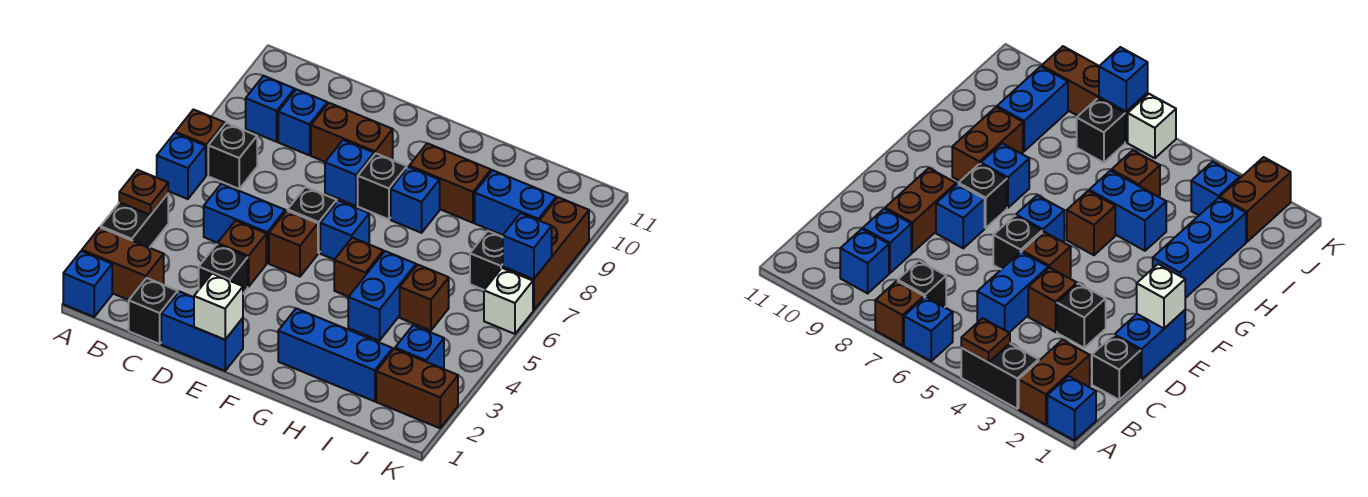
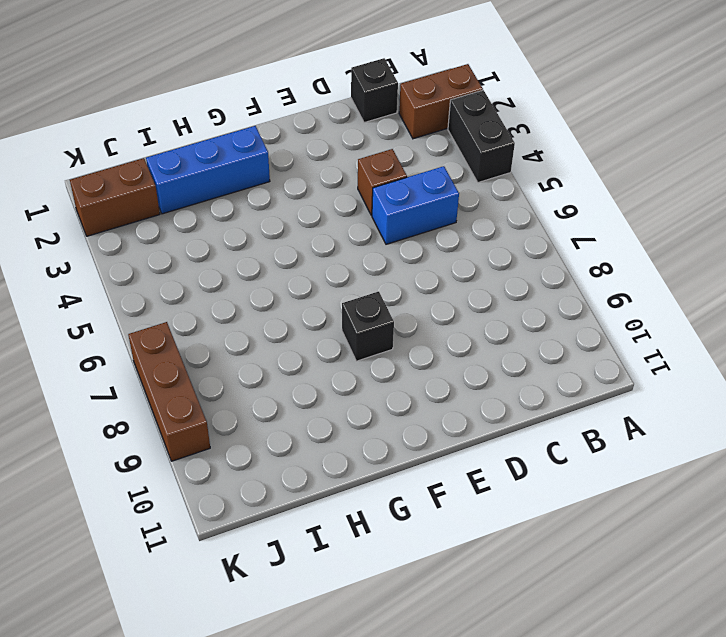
none -> blue 1x1 brick [63,251,112,317]
none -> blue 1x1 brick [157,133,206,199]
none -> brown 1x1 brick [176,110,224,175]
none -> black 1x1 brick [208,123,257,189]

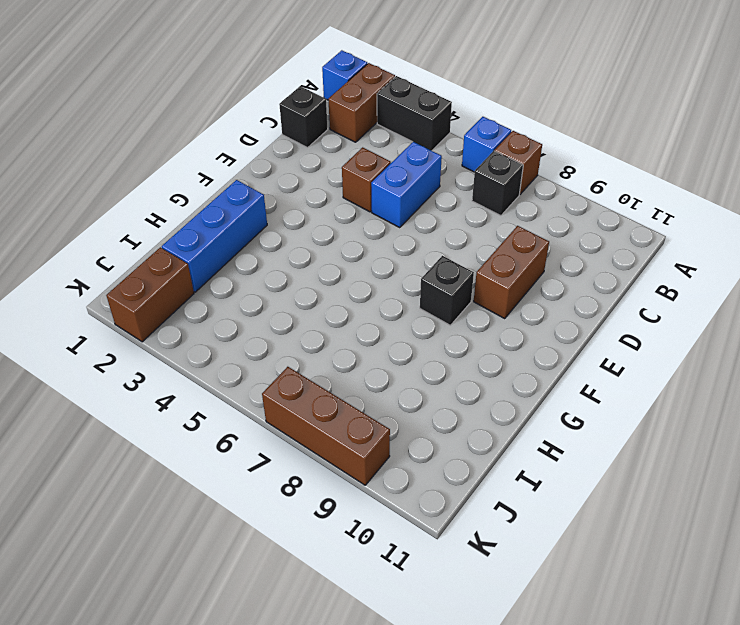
none -> blue 1x1 brick [246,76,295,142]
none -> blue 1x1 brick [278,89,327,155]
none -> blue 1x2 brick [161,291,243,371]
none -> black 1x1 brick [199,244,248,293]

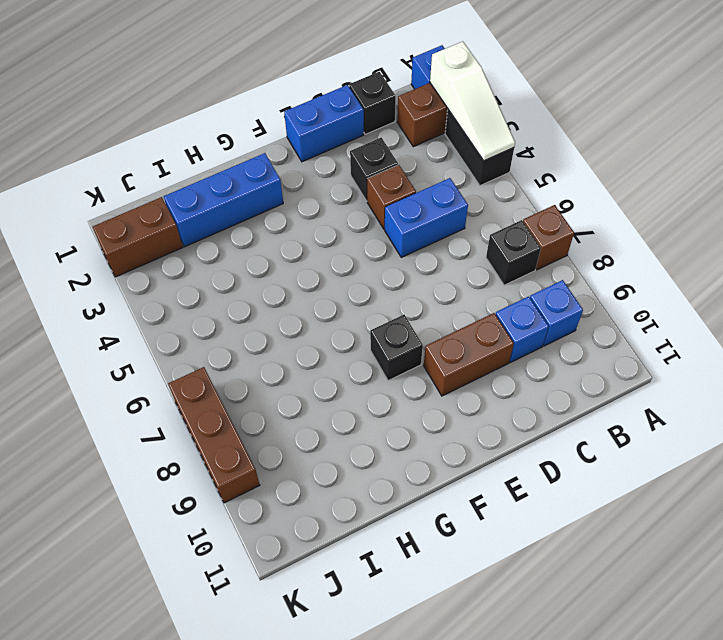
white 1x3 slope [430,41,515,161] -> brown 1x1 plate [119,170,168,215]
none -> blue 1x1 brick [157,133,206,199]
none -> brown 1x1 brick [269,211,318,277]
none -> black 1x1 brick [288,187,337,253]
none -> blue 1x1 brick [325,140,374,206]

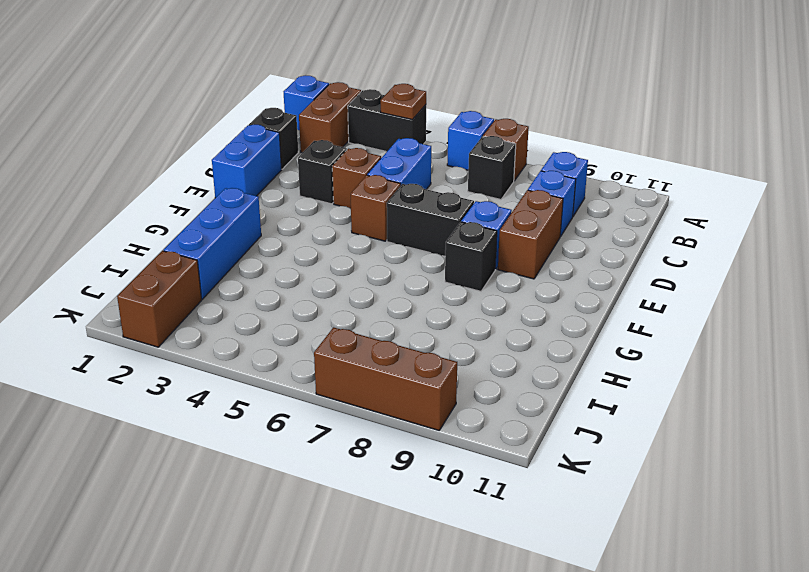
black 1x2 brick [387,184,474,256] -> black 1x1 brick [288,187,337,253]
none -> blue 1x1 brick [320,201,369,260]
none -> brown 1x1 brick [334,238,383,297]
none -> blue 1x1 brick [391,167,440,233]
none -> brown 1x2 brick [409,143,491,223]

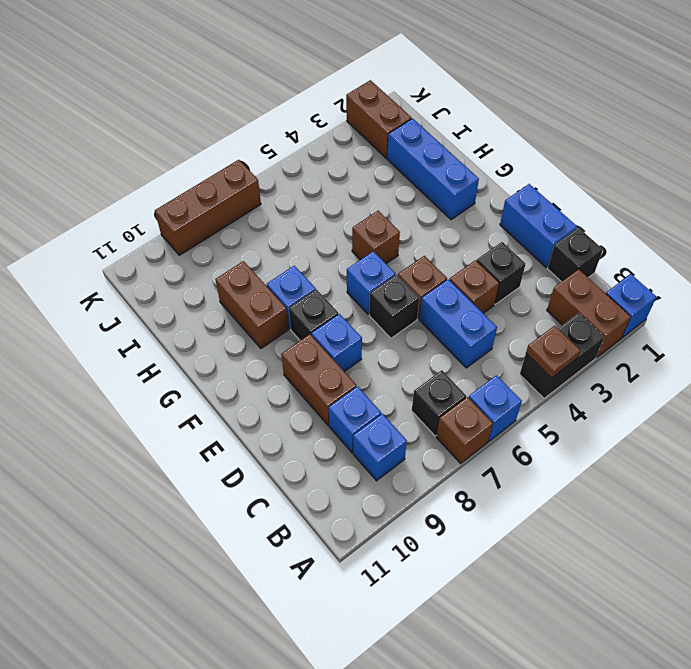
none -> blue 1x2 brick [348,251,416,341]
none -> brown 1x1 brick [400,265,449,331]
none -> blue 1x2 brick [475,170,556,235]
none -> blue 1x1 brick [395,325,444,369]

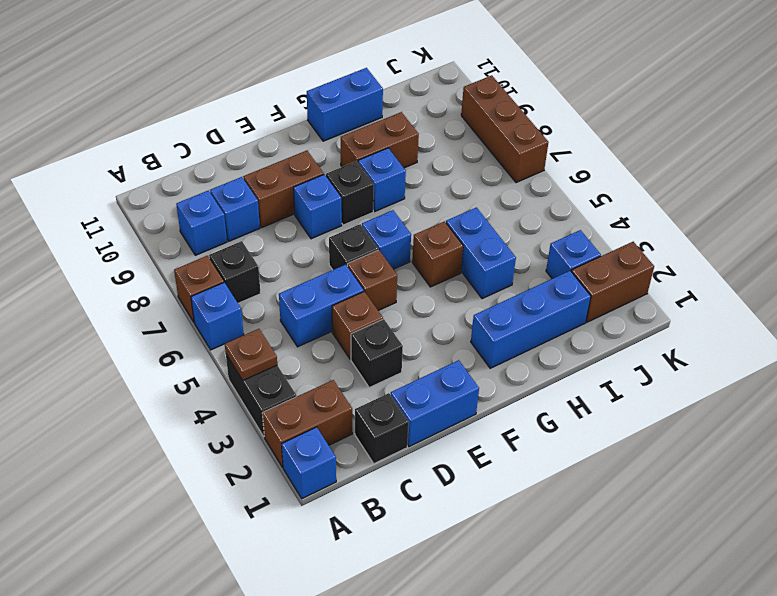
blue 1x2 brick [307,68,383,141] -> blue 1x2 brick moved to [475,170,556,235]
none -> brown 1x1 brick [400,265,449,331]
none -> black 1x1 brick [470,231,503,290]
none -> white 1x1 brick [484,268,533,334]
none -> white 1x1 brick [194,274,243,340]

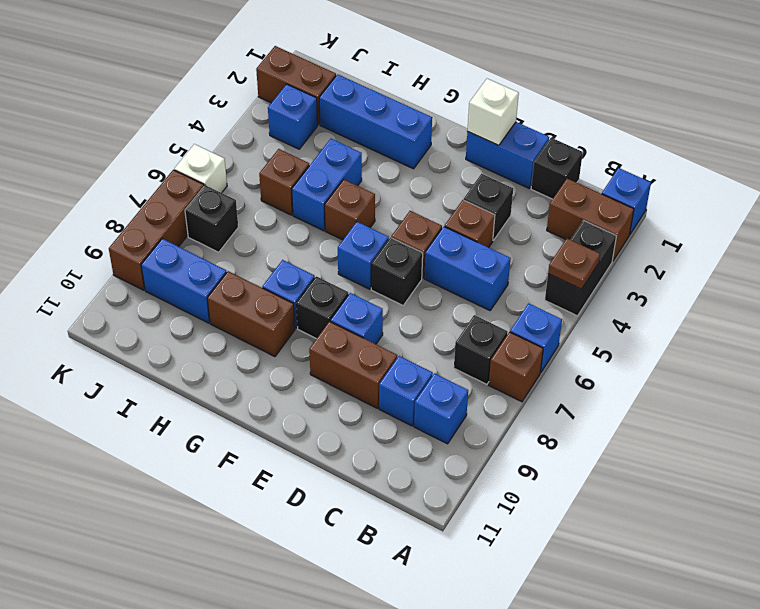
none -> blue 1x1 brick [503,213,552,279]

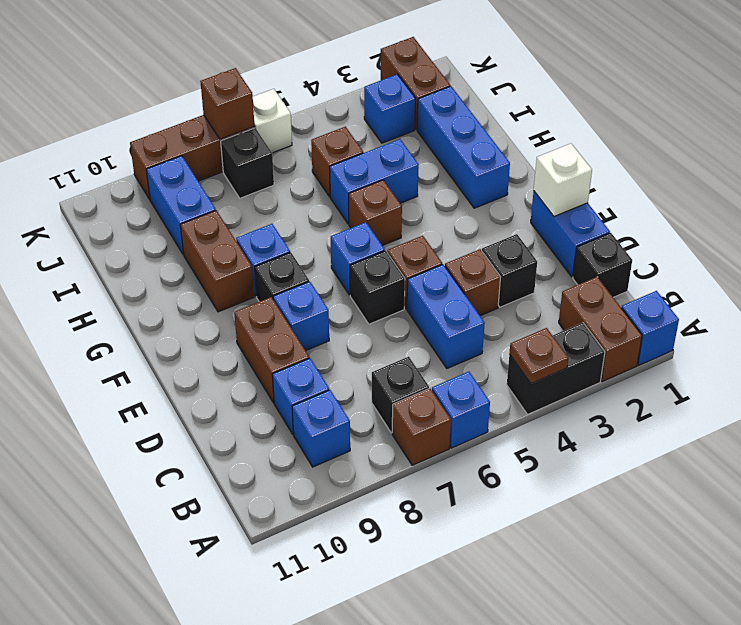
brown 1x1 brick [200,68,255,139] -> blue 1x1 brick [503,213,552,279]

